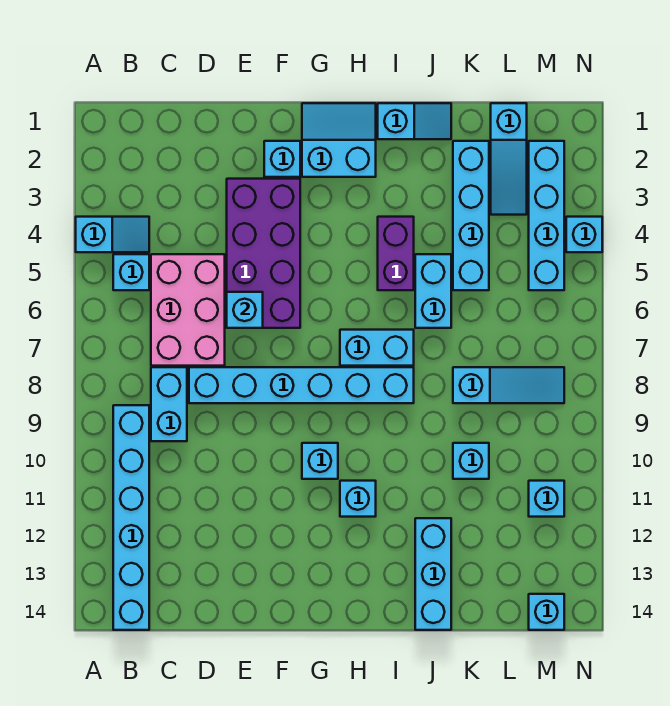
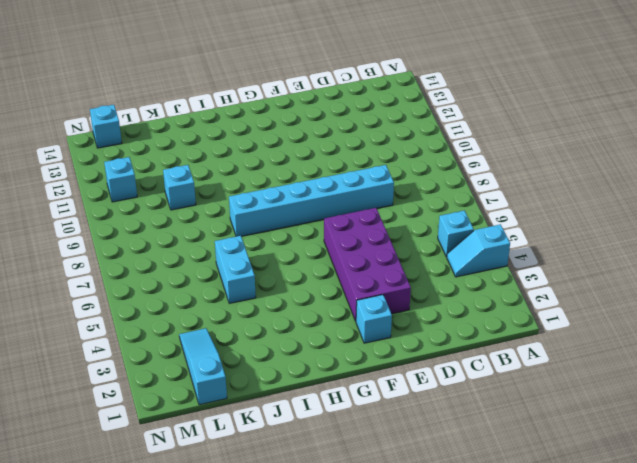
none -> cyan 1x6 brick [113,405,149,630]
none -> pink 2x3 brick [151,254,225,366]
none -> cyan 1x2 brick [151,367,187,441]

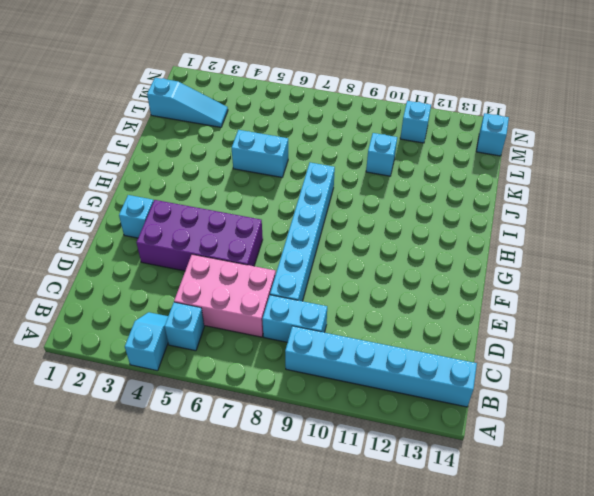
none -> cyan 2x2 slope [302,103,376,177]
none -> cyan 1x1 brick [302,443,338,479]
none -> cyan 1x2 brick [340,330,414,366]

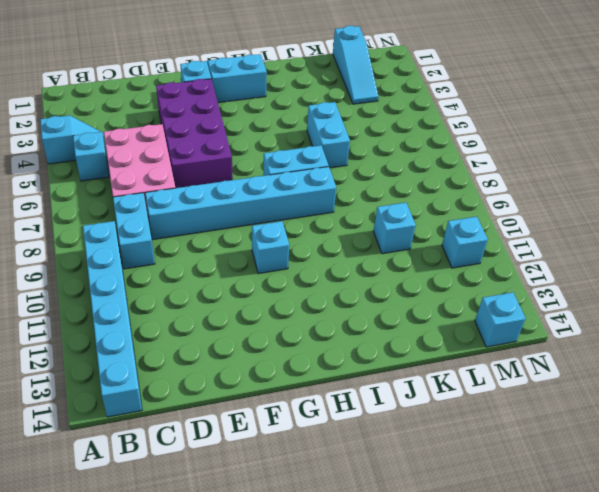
none -> cyan 1x1 brick [340,481,376,517]
none -> cyan 1x2 slope [378,103,451,139]
none -> purple 1x2 brick [378,217,414,290]

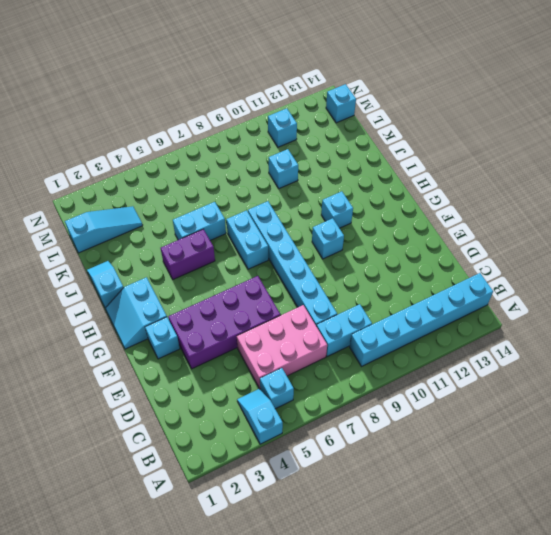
none -> cyan 1x3 brick [415,518,451,630]
none -> cyan 1x4 brick [453,141,489,290]
none -> cyan 1x3 slope [453,367,564,403]

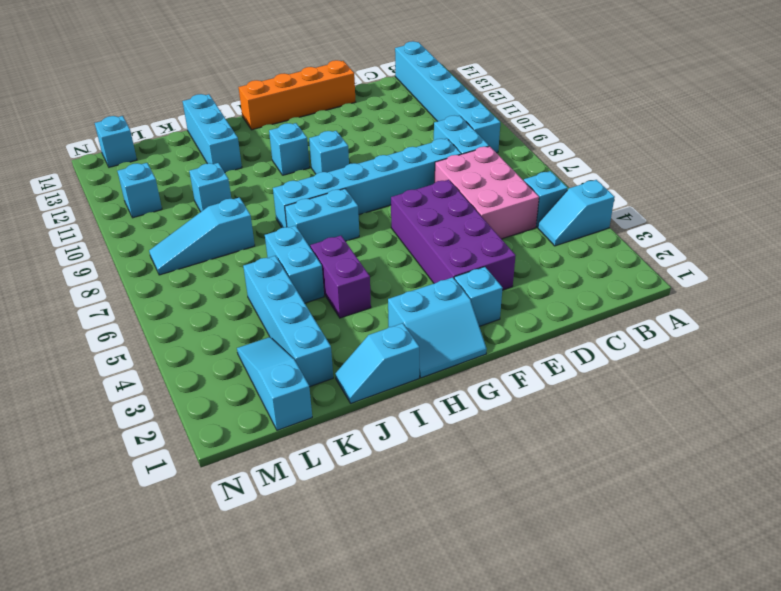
orange 1x4 brick [239,60,356,130] -> none
none -> cyan 1x4 brick [529,141,564,290]
none -> cyan 1x1 brick [566,217,602,252]
none -> cyan 1x1 brick [227,292,263,328]

